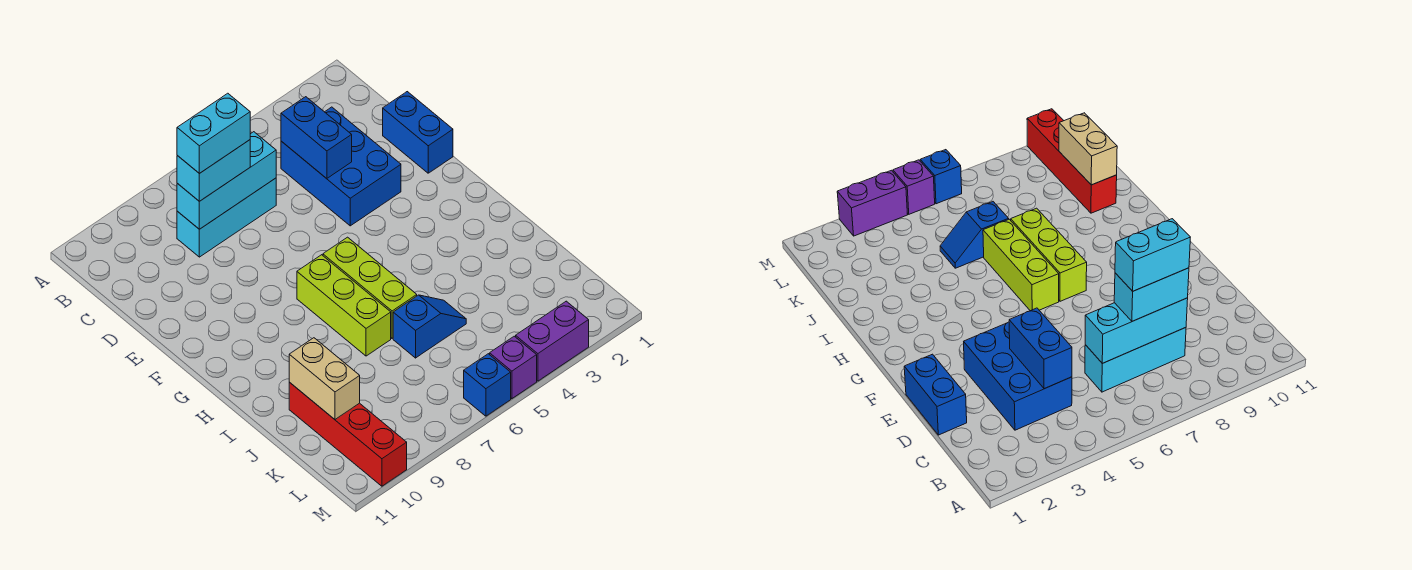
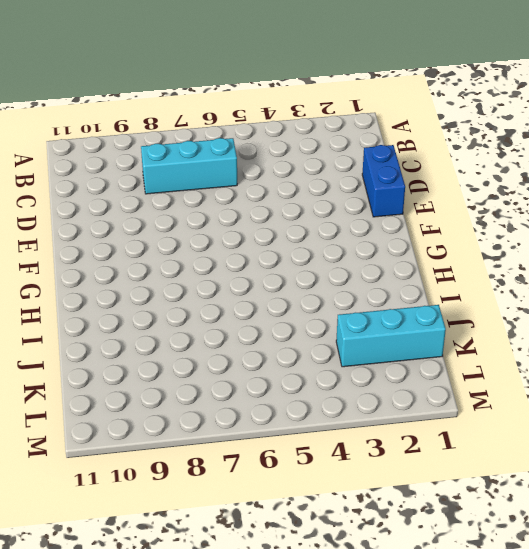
cyan 1x3 brick [336,305,446,367] -> cyan 1x3 brick moved to [177,132,276,229]
none -> blue 2x3 brick [281,107,401,226]
none -> lime 1x3 brick [323,237,417,338]
none -> lime 1x3 brick [297,255,391,356]

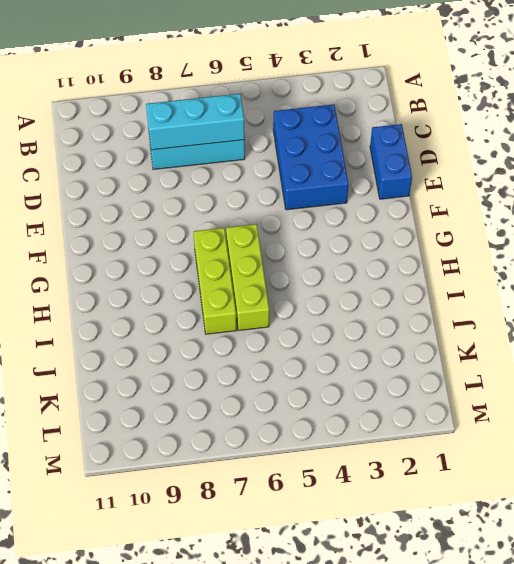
none -> blue 1x2 slope [393,295,466,358]
none -> red 1x4 brick [289,382,407,486]
none -> purple 1x2 brick [516,301,589,381]

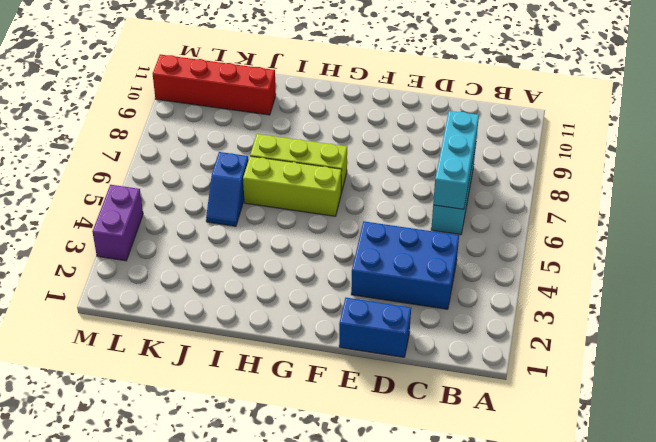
none -> purple 1x1 brick [490,336,537,399]
none -> blue 1x1 brick [464,354,511,416]
none -> blue 1x2 brick [281,97,352,179]

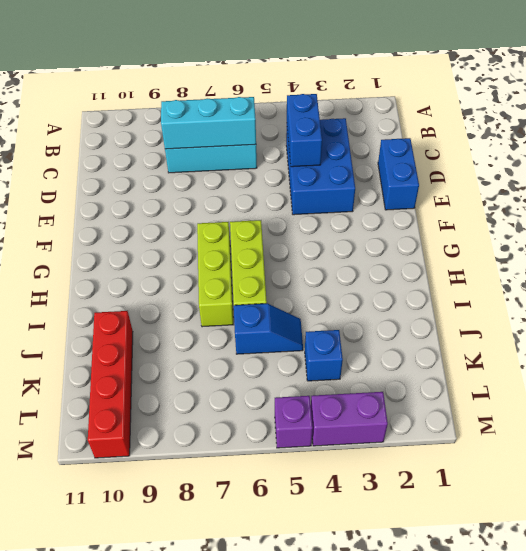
blue 1x1 brick [305,330,343,381] -> blue 1x1 brick moved to [464,354,511,416]
none -> tan 1x2 brick [289,338,360,419]
none -> cyan 1x2 brick [177,140,250,201]
none -> cyan 1x2 brick [177,93,250,173]

